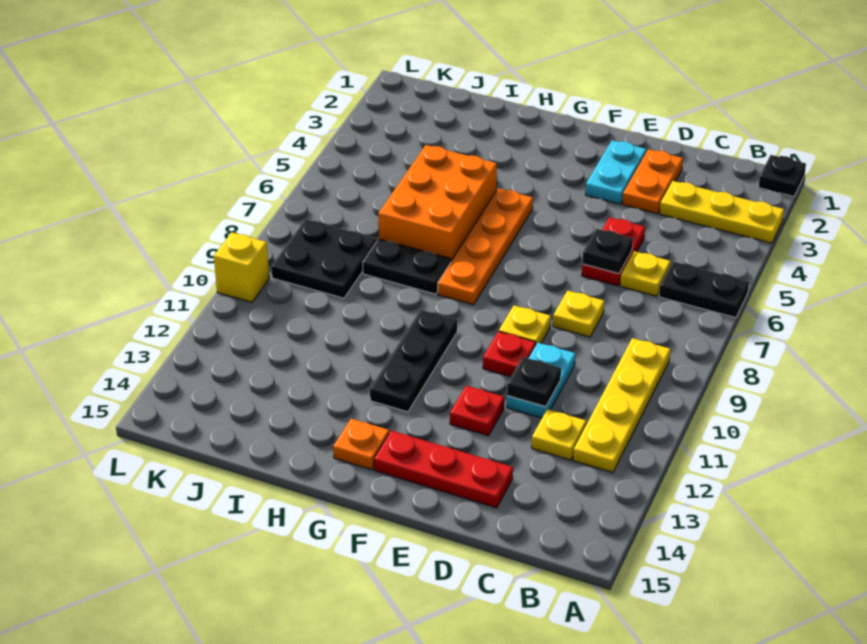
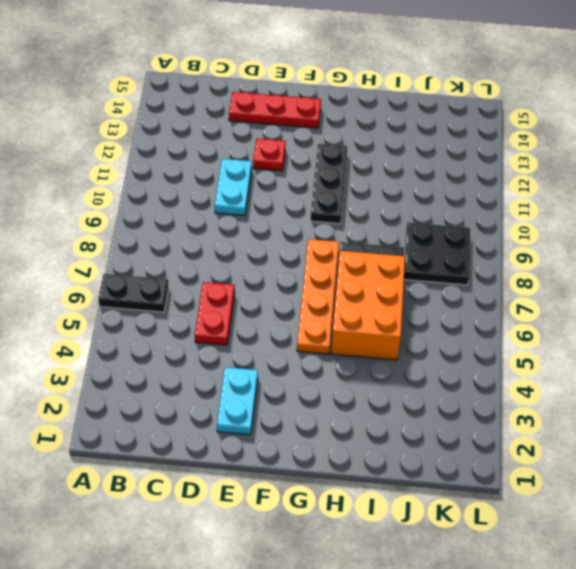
none -> black 1x1 plate [759,155,806,196]
none -> yellow 1x3 plate [660,181,784,243]
none -> yellow 1x4 plate [573,338,670,473]

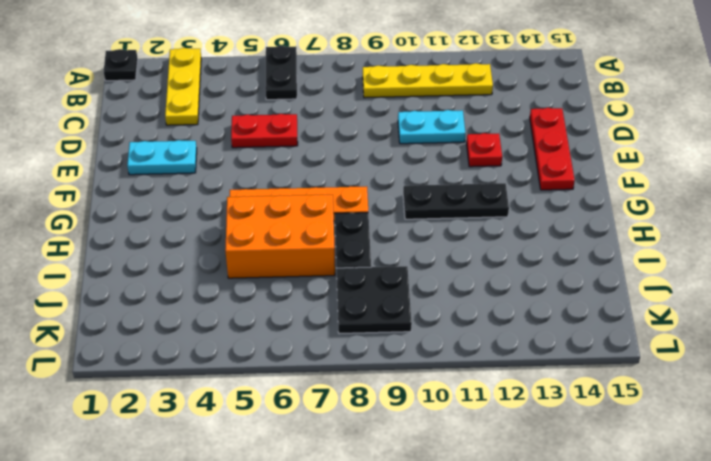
none -> yellow 1x1 plate [620,251,671,296]
none -> yellow 1x1 plate [532,409,586,460]
none -> orange 1x2 plate [622,149,683,214]

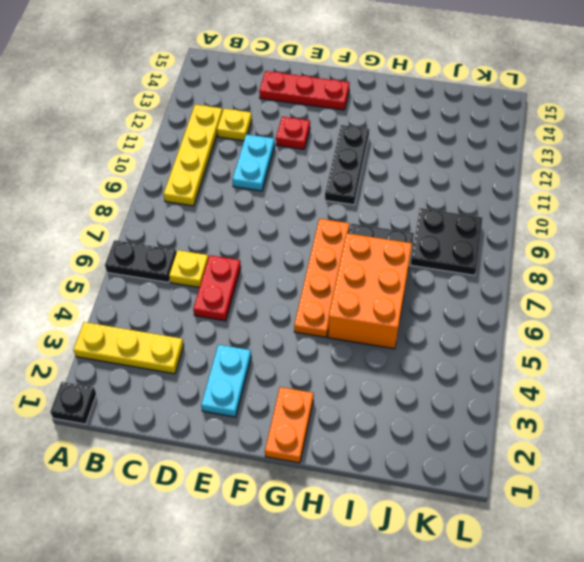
orange 1x2 plate [265,387,314,463] -> orange 1x2 plate moved to [622,149,683,214]
none -> yellow 1x1 plate [553,291,604,337]
none -> yellow 1x1 plate [499,306,551,344]
none -> red 1x1 plate [483,331,536,377]

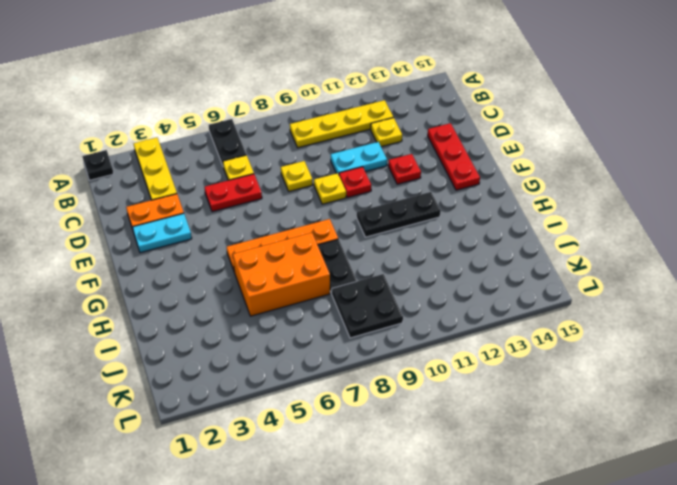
none -> orange 1x1 plate [333,419,389,470]
none -> yellow 1x1 brick [214,232,269,302]
none -> black 1x1 plate [582,229,633,274]

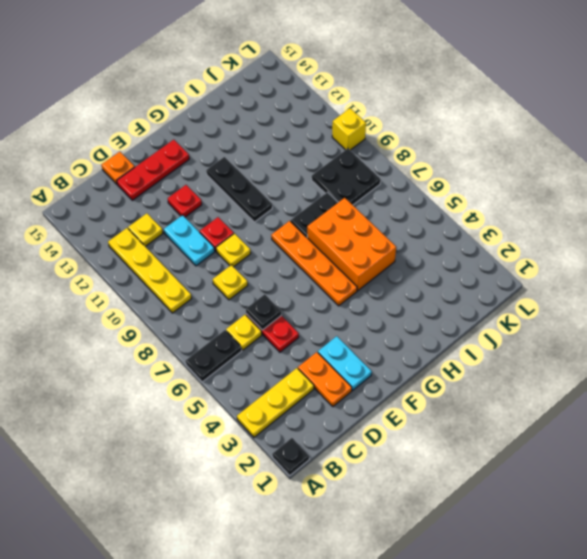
orange 1x1 plate [101,152,135,184] -> orange 1x1 plate moved to [333,419,389,470]
none -> black 1x1 plate [507,357,561,407]

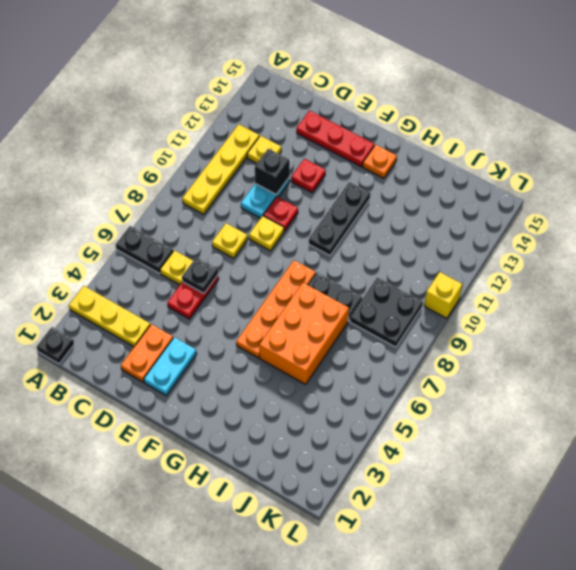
black 1x1 brick [255,149,290,194] -> black 1x1 plate [507,357,561,407]

